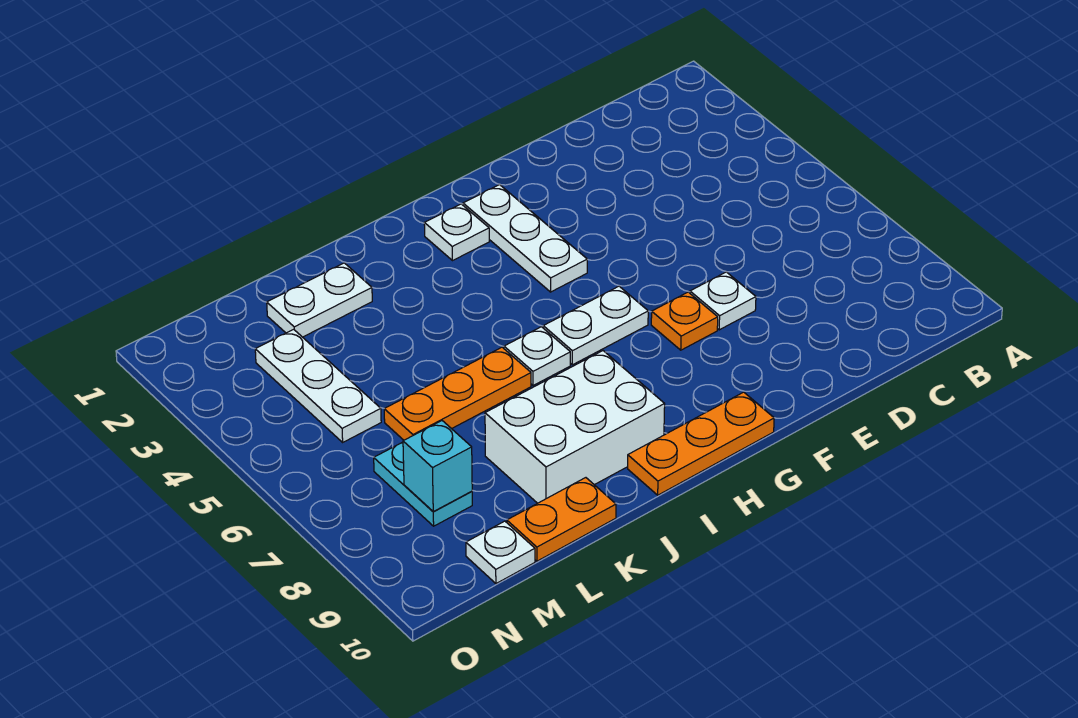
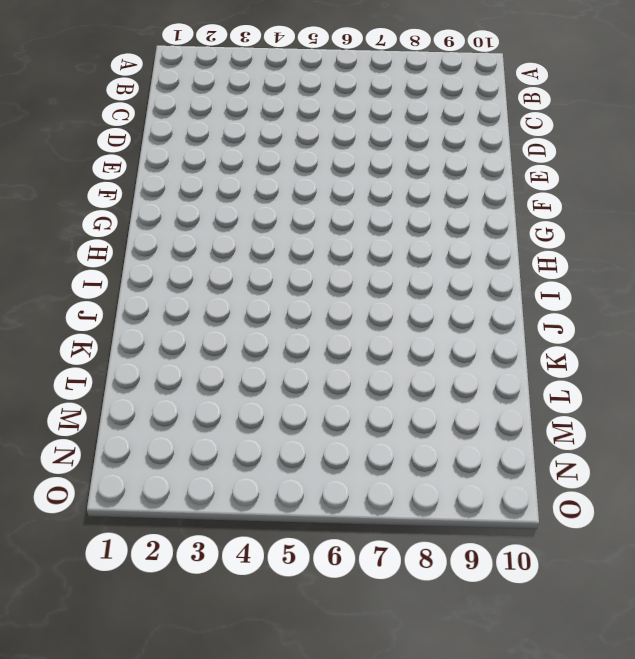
none -> white 1x1 plate [690,272,756,330]
none -> orange 1x1 plate [651,292,718,350]
none -> white 1x3 plate [463,185,587,292]

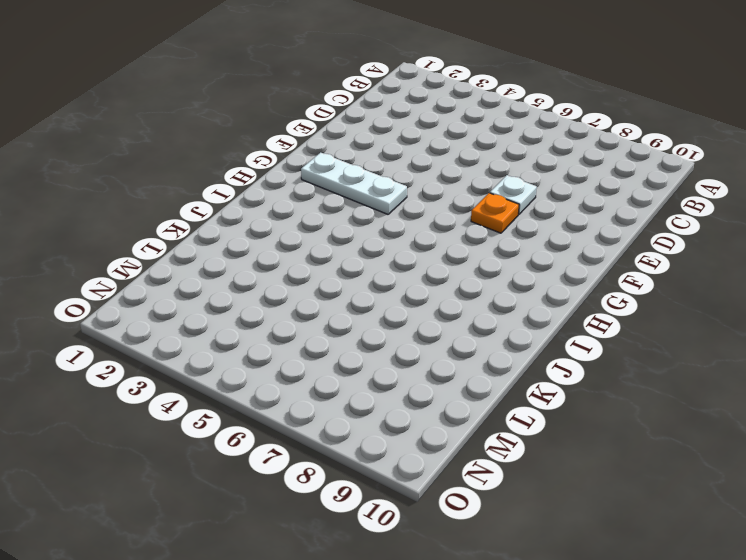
none -> white 1x2 plate [543,286,648,365]
none -> orange 1x3 plate [628,392,774,495]
none -> white 1x1 plate [424,204,489,261]

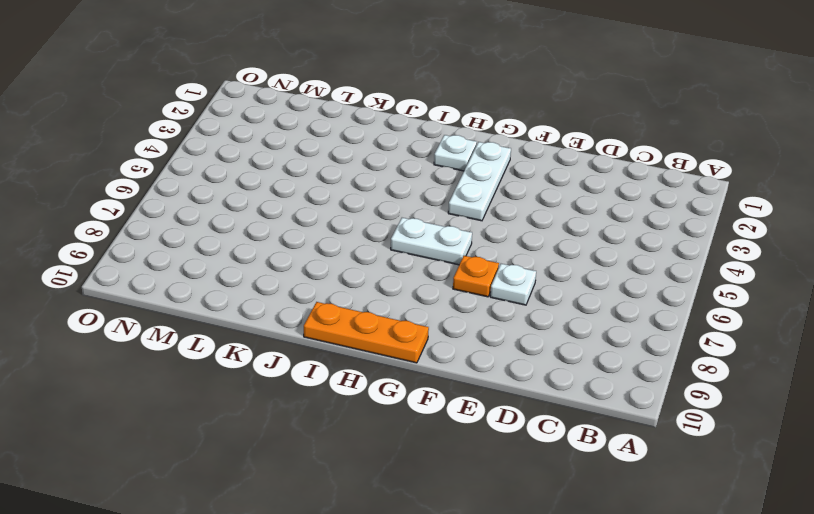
none -> white 1x1 plate [504,327,570,386]
none -> white 2x3 brick [485,351,665,503]
none -> orange 1x3 plate [384,347,531,440]

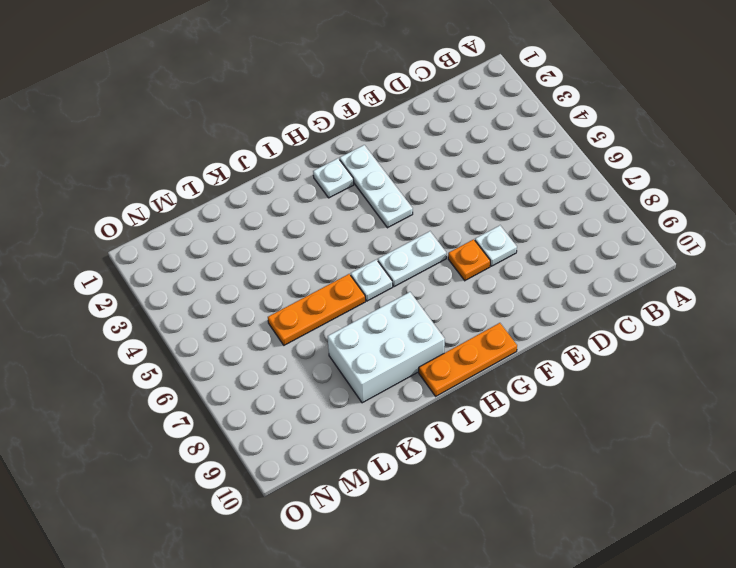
none -> white 1x2 plate [267,263,372,337]
none -> orange 1x2 plate [507,478,616,561]
none -> white 1x3 plate [255,329,381,442]

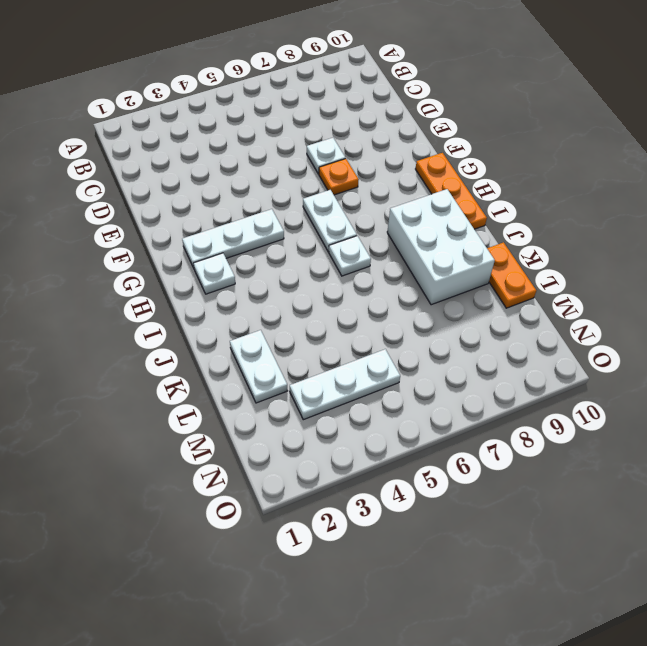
none -> orange 1x3 plate [384,347,531,440]
none -> cyan 1x2 plate [374,442,472,526]
none -> white 1x1 plate [466,521,535,584]

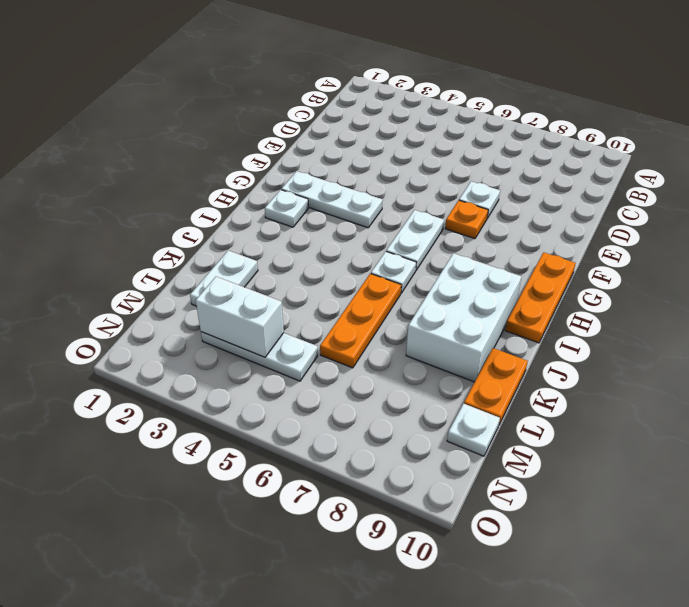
white 1x2 brick [196,277,284,357] -> none
none -> cyan 1x2 plate [374,442,472,526]
none -> cyan 1x1 brick [403,421,472,512]

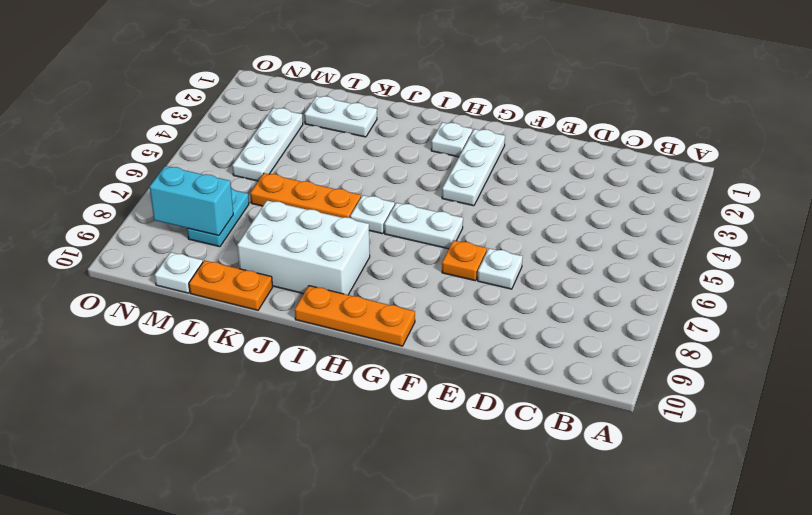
cyan 1x2 brick [150,166,233,236] -> cyan 1x1 brick [403,421,472,512]

